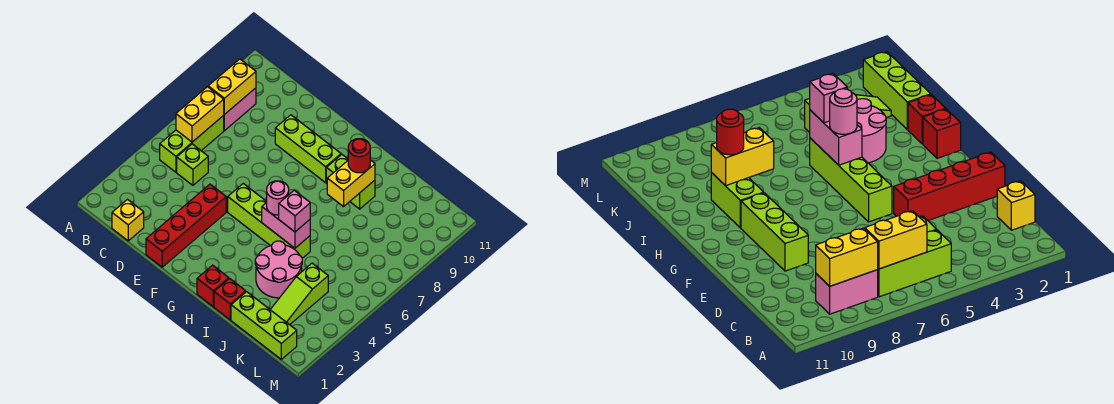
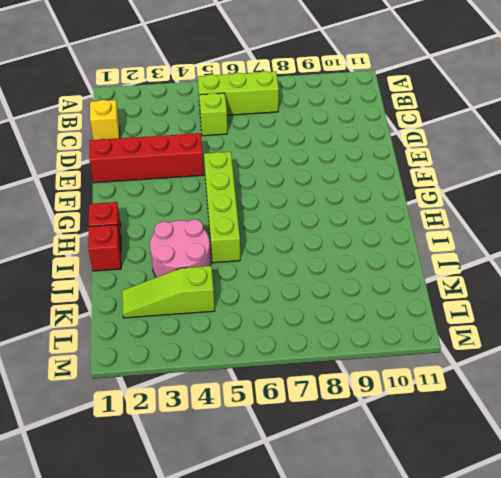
none -> pink 1x2 brick [223,88,256,131]
none -> lime 1x3 brick [275,115,341,183]
none -> lime 1x2 brick [326,155,375,209]

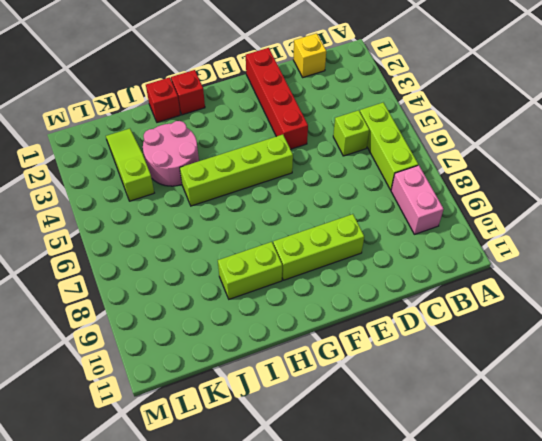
none -> lime 1x3 brick [231,292,297,359]
none -> yellow 1x2 brick [176,87,224,142]
none -> yellow 1x2 brick [208,59,256,115]

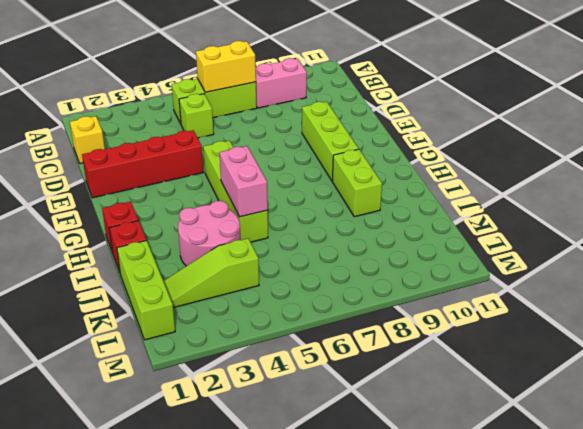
none -> yellow 1x2 brick [208,59,256,115]
none -> yellow 1x2 brick [327,160,375,207]
none -> pink 1x1 round brick [267,181,289,215]

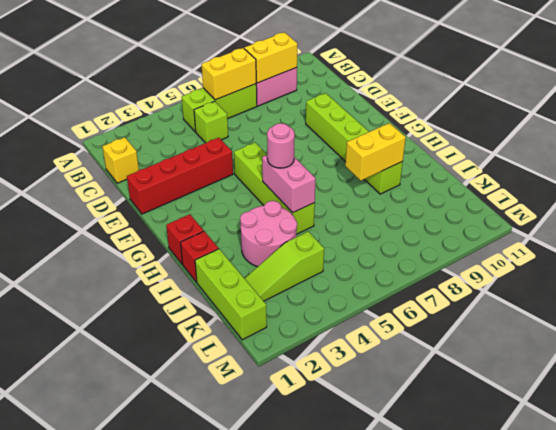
none -> pink 1x1 brick [279,190,310,232]
none -> red 1x1 round brick [348,139,370,173]

